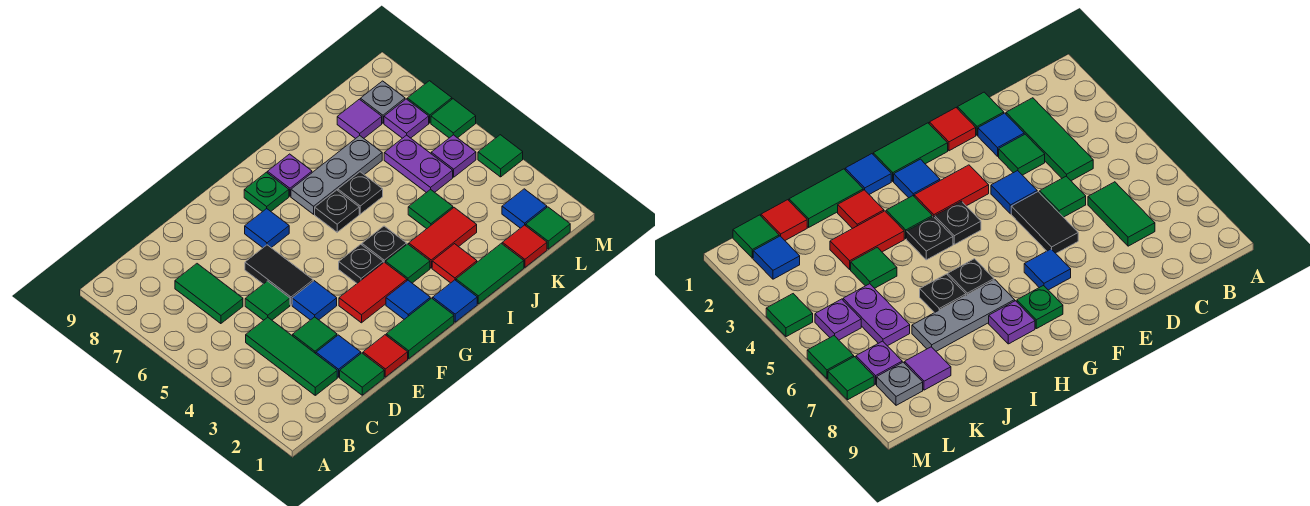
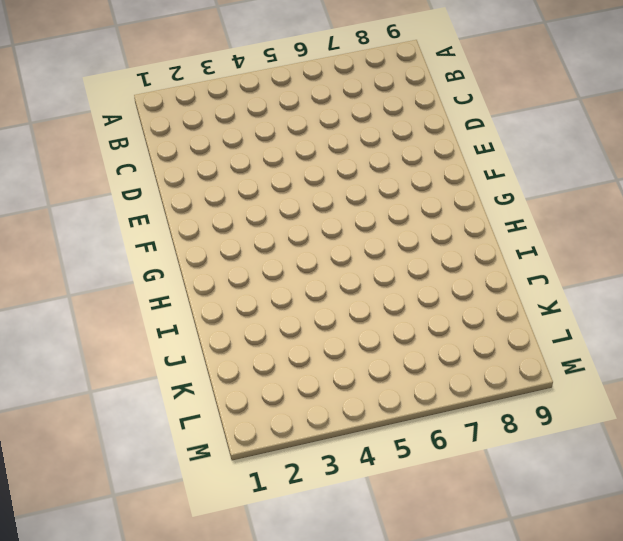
none -> green 1x3 tile [246,317,337,395]
none -> green 1x2 tile [175,264,243,324]
none -> green 1x1 tile [340,353,384,395]
none -> blue 1x1 tile [316,335,361,377]

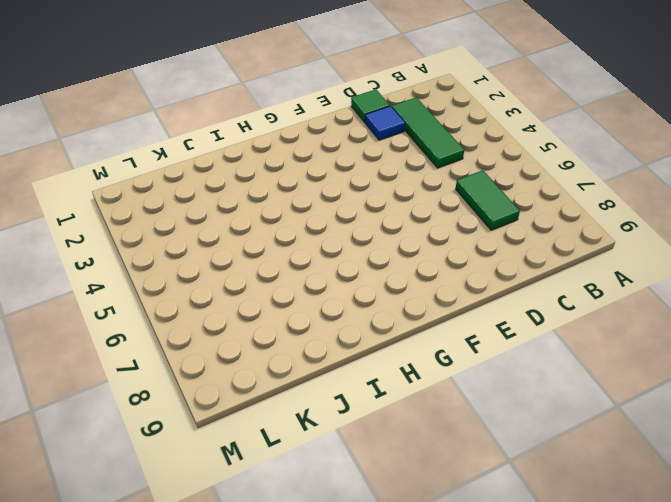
none -> green 1x1 tile [293,317,337,354]
none -> green 1x1 tile [245,281,290,320]
none -> red 1x1 tile [363,335,408,377]
none -> blue 1x1 tile [292,281,337,320]

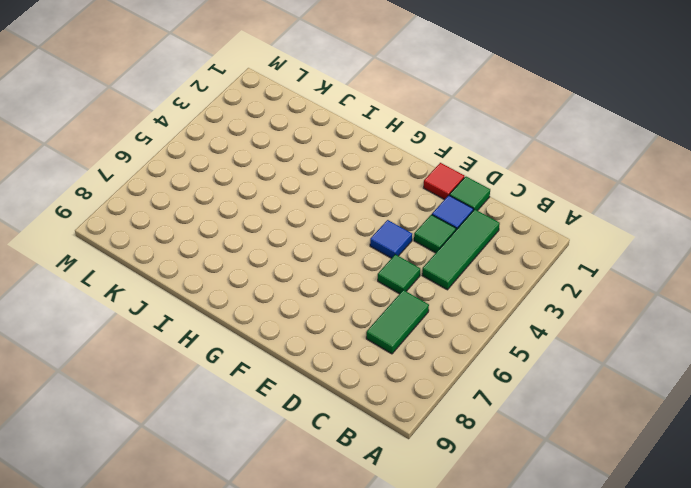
none -> black 1x2 tile [245,245,313,305]
none -> green 1x2 tile [386,298,454,359]
none -> red 1x2 tile [339,262,407,323]
none -> blue 1x1 tile [245,209,289,248]

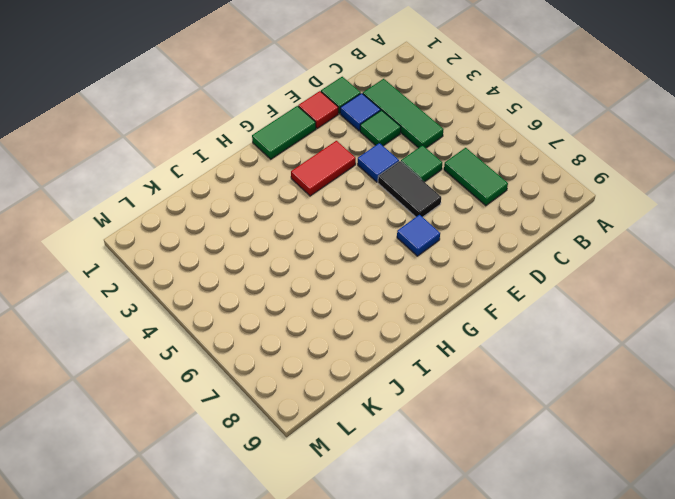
none -> blue 1x1 tile [386,280,430,319]
none -> black 1x1 plate [339,244,383,283]
none -> green 1x1 plate [244,172,289,212]
none -> blue 1x1 tile [433,280,477,322]

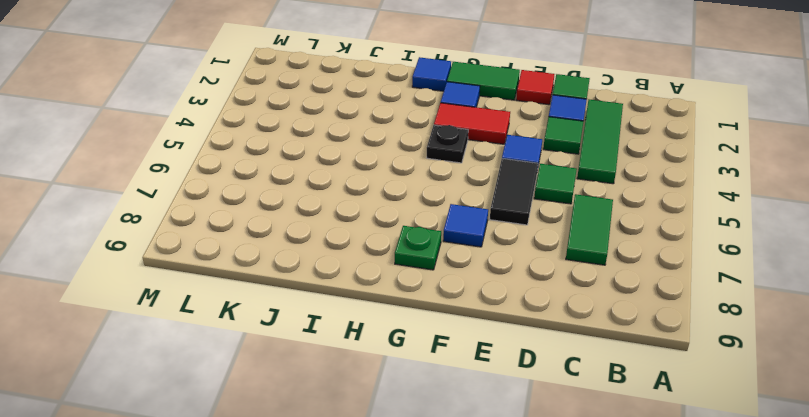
none -> green 1x1 tile [386,244,430,283]
none -> black 1x1 plate [362,226,407,263]
none -> black 1x1 plate [315,190,359,232]
none -> grey 1x3 plate [291,136,382,214]

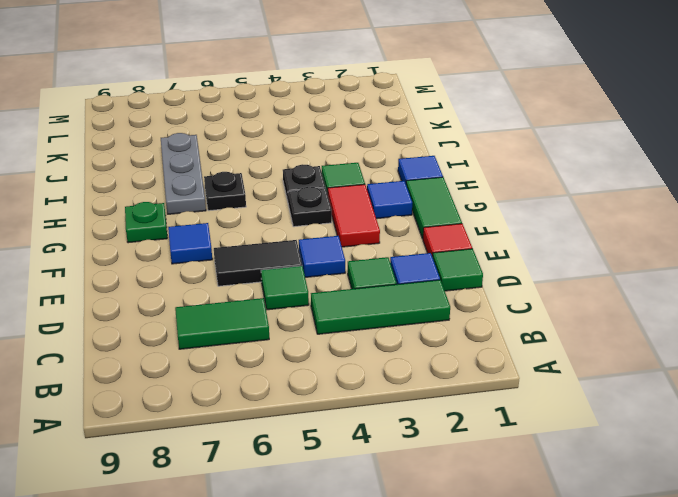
none -> purple 1x1 plate [267,154,312,196]
none -> green 1x2 tile [456,243,524,304]
none -> red 1x1 tile [432,244,477,283]
none -> red 1x2 tile [409,208,477,268]

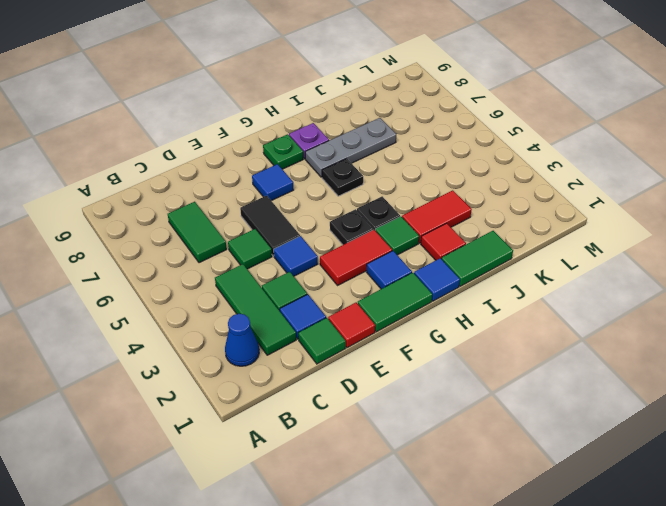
blue 1x1 cone [225,314,259,366] -> none
none -> black 1x1 plate [338,172,383,214]
none -> green 1x1 tile [408,189,453,229]
none -> red 1x1 tile [502,225,547,267]
none -> purple 1x2 plate [384,135,453,193]

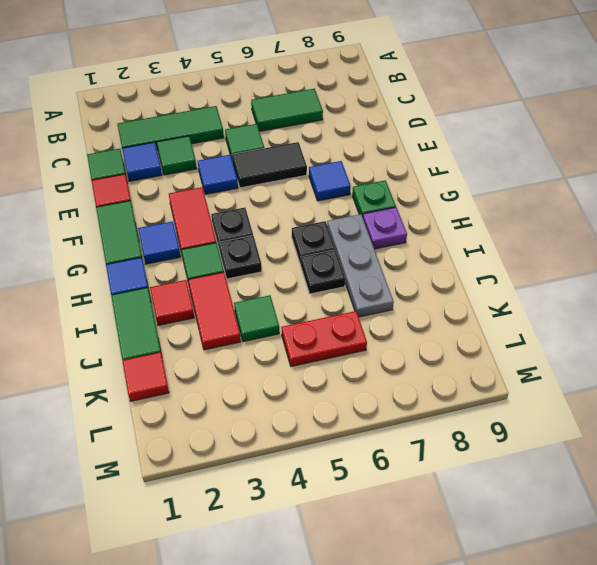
red 1x2 plate [281,311,367,366] -> purple 1x2 plate [384,135,453,193]
none -> purple 1x1 tile [337,99,382,139]
none -> green 1x1 tile [526,207,570,249]
none -> blue 1x1 tile [502,189,547,228]
none -> purple 1x1 plate [431,135,476,177]

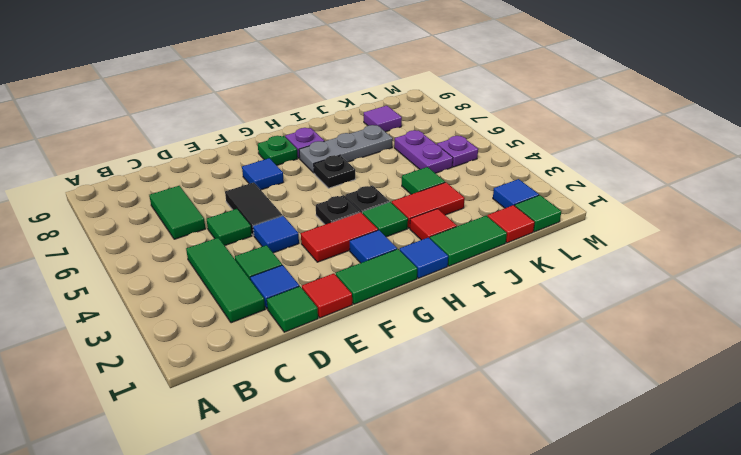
none -> black 1x1 plate [338,172,383,214]
none -> purple 1x1 plate [384,99,429,138]
none -> grey 1x1 plate [360,81,405,123]
none -> green 1x1 tile [478,135,523,177]

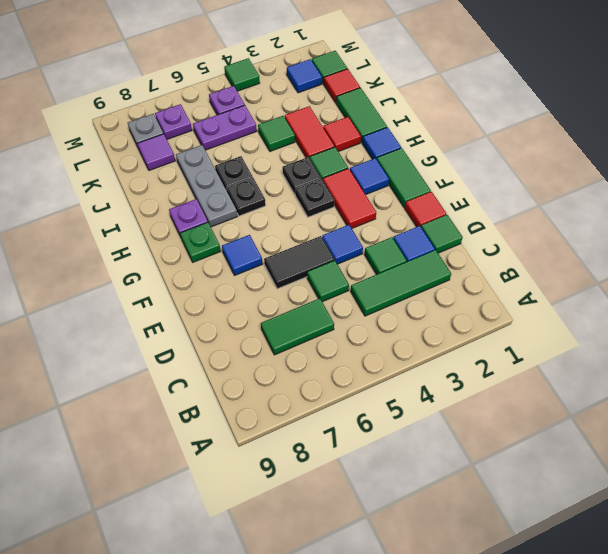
none -> green 1x1 tile [431,99,476,138]
none -> green 1x1 tile [407,81,452,123]

